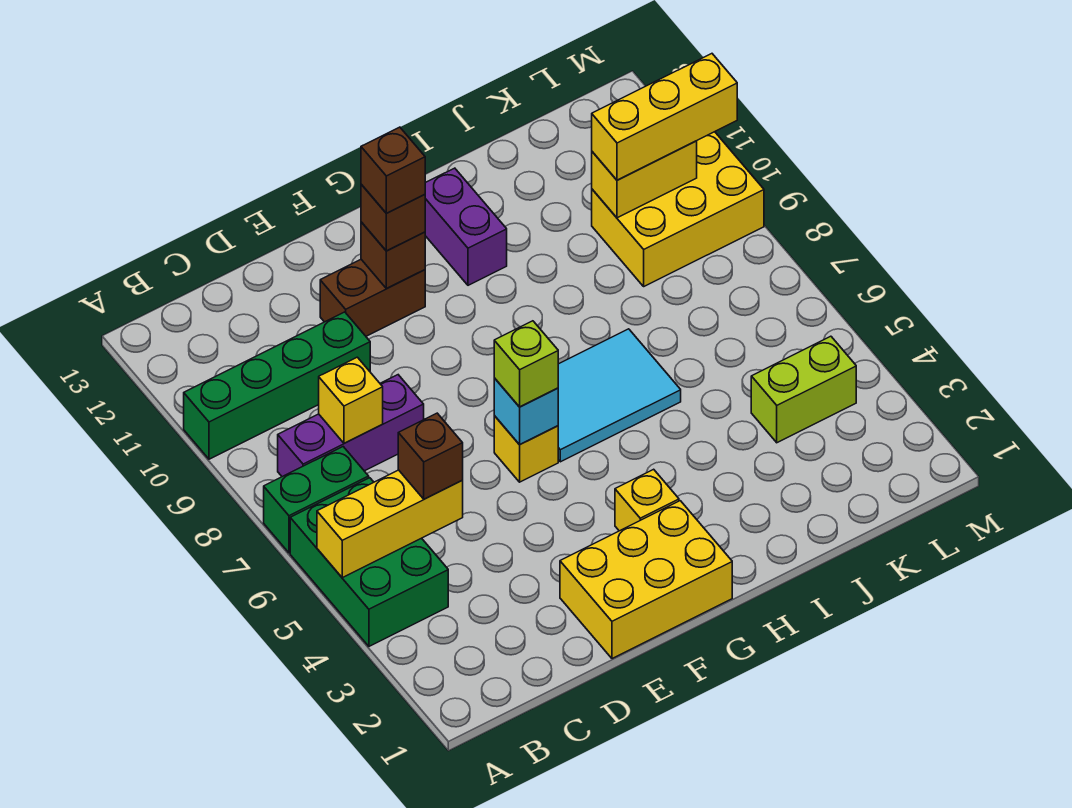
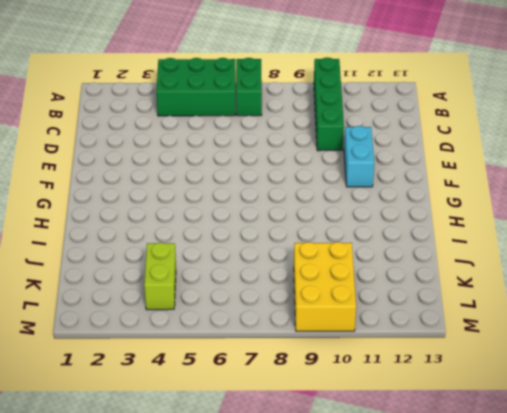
cyan 1x2 brick [344,126,374,187] -> brown 1x2 brick [320,260,425,336]
none -> purple 1x3 brick [278,375,424,477]
none -> yellow 2x3 brick [560,501,732,659]
none -> yellow 1x1 brick [494,416,558,482]

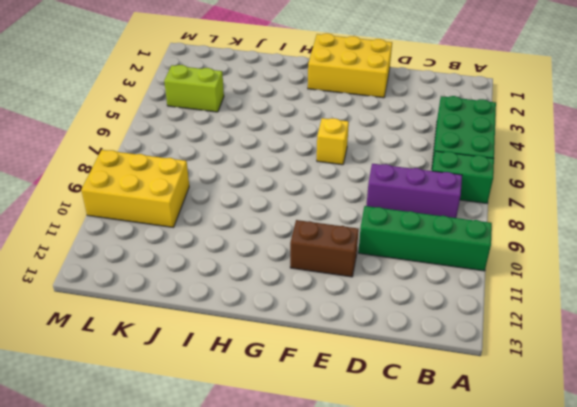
none -> yellow 1x1 brick [615,469,679,531]
none -> cyan 2x3 tile [558,329,681,462]
none -> purple 1x2 brick [425,168,507,285]

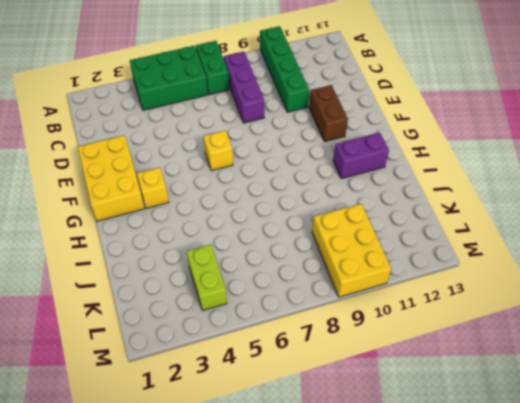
none -> cyan 2x3 tile [558,329,681,462]
none -> yellow 1x3 brick [317,470,463,578]
none -> yellow 1x1 brick [319,357,383,443]

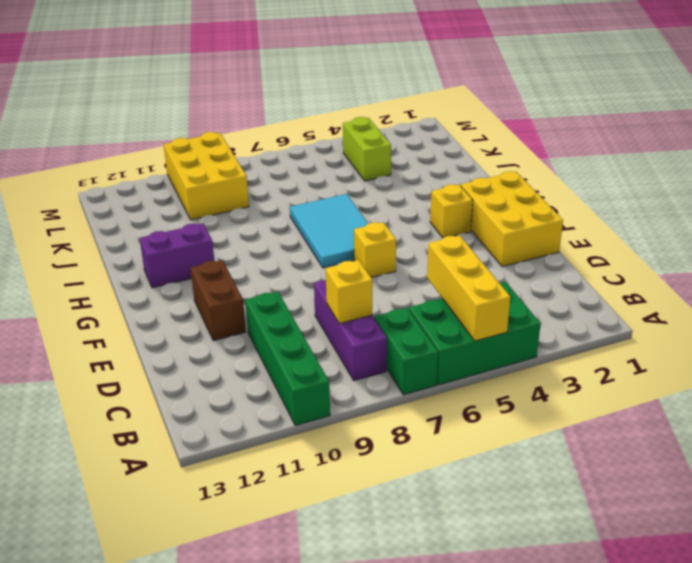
none -> cyan 1x1 brick [494,378,558,445]
none -> brown 1x1 brick [361,222,425,288]
none -> yellow 1x2 brick [592,141,697,218]

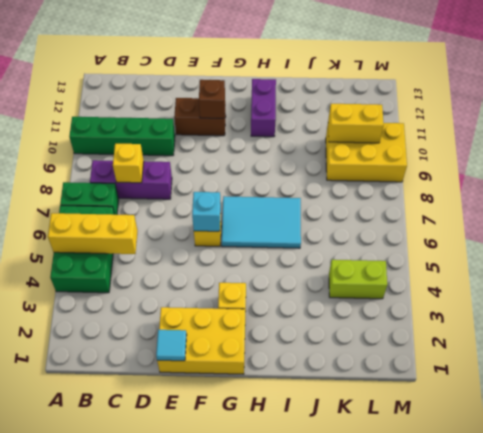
cyan 1x1 tile [156,330,187,361] -> none
none -> brown 1x1 brick [398,413,463,499]
none -> lime 1x1 brick [494,321,558,407]
none -> brown 1x1 brick [361,184,425,251]

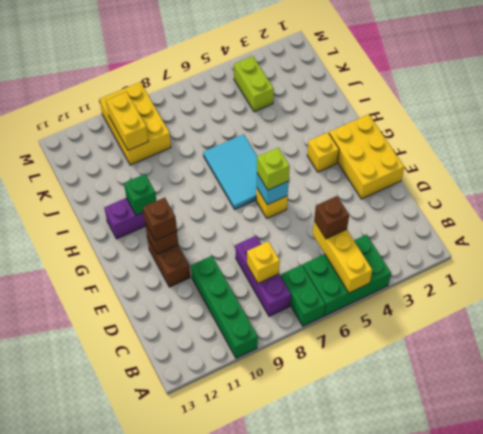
green 1x1 brick [124,174,156,215] -> none
none -> yellow 1x3 brick [592,54,737,180]
none -> brown 1x1 brick [361,127,425,213]

